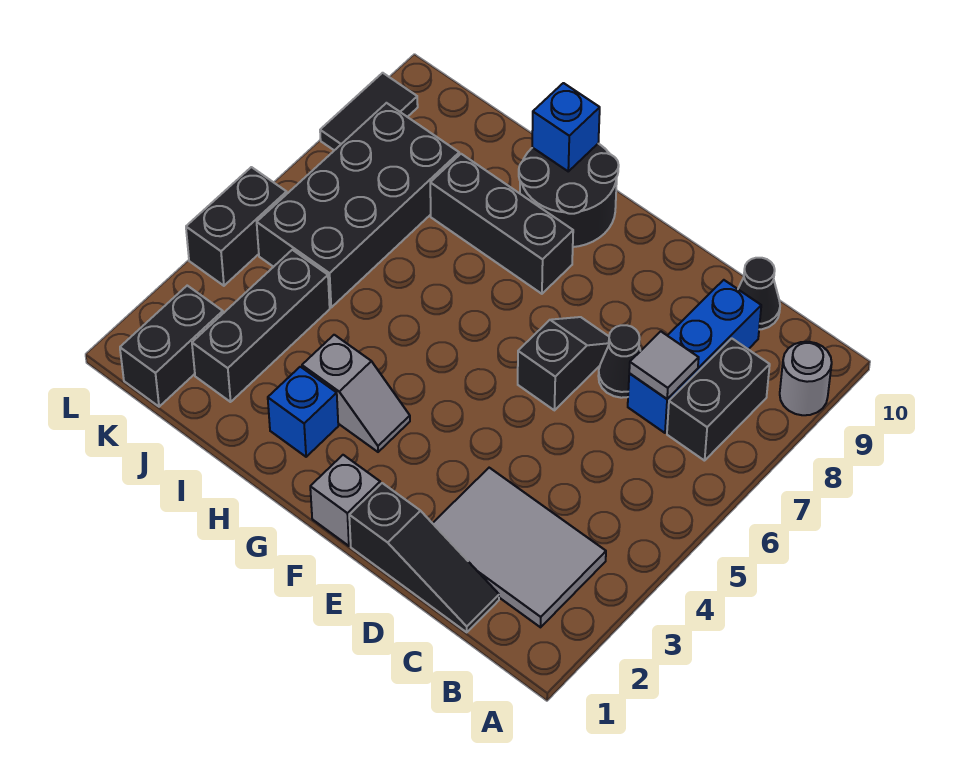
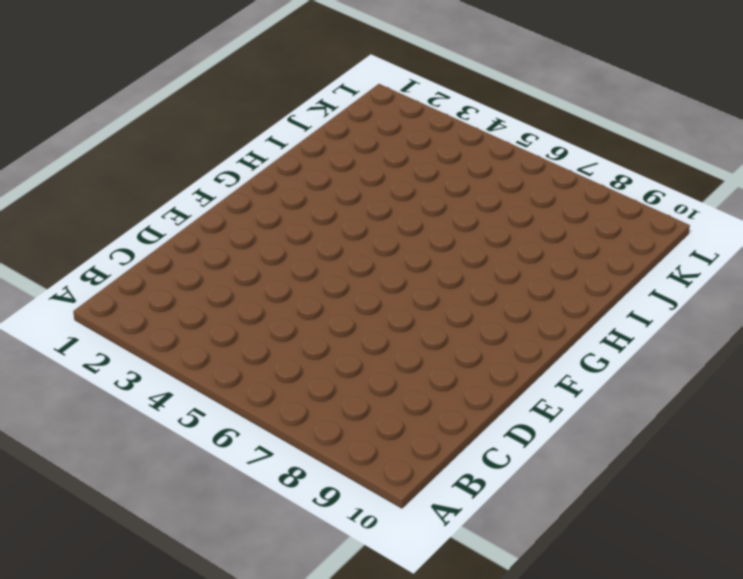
none -> grey 1x1 round brick [780,342,832,415]
none -> grey 2x3 tile [433,468,606,627]
none -> black 1x2 brick [667,338,770,461]

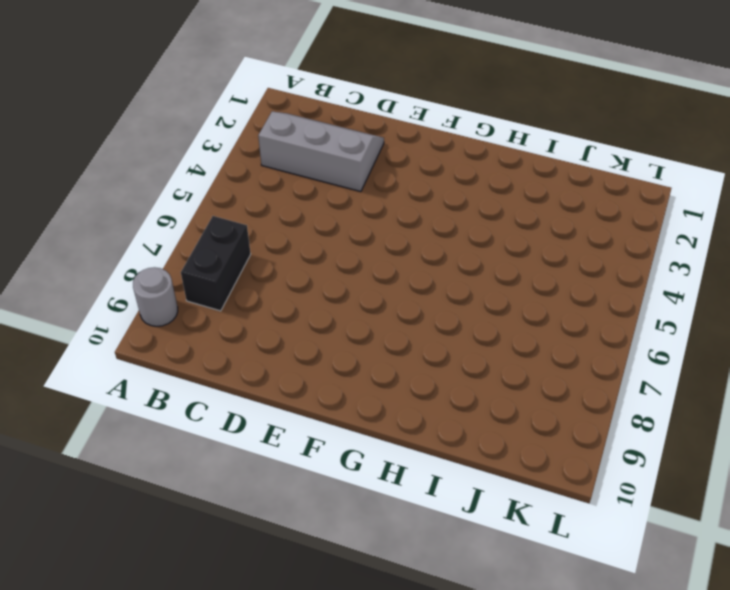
grey 2x3 slope [258,112,384,192] -> grey 2x3 tile [433,468,606,627]
none -> black 1x3 slope [349,483,499,632]
none -> blue 1x3 brick [628,280,761,433]
none -> black 1x1 cone [738,258,780,330]

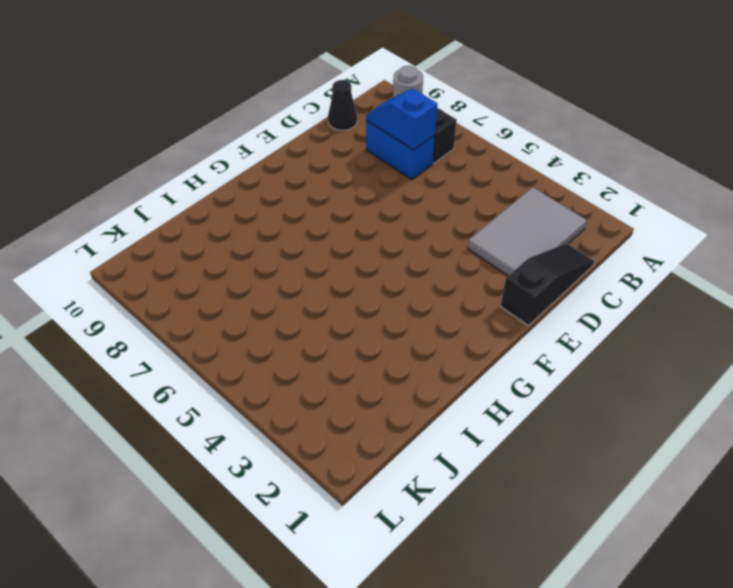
blue 1x2 brick [366,121,435,179] -> blue 1x3 brick [628,280,761,433]
blue 1x2 slope [366,89,437,150] -> grey 1x1 tile [629,331,699,399]
none -> black 1x1 cone [598,325,640,398]
none -> black 1x2 slope [518,317,609,410]
none -> grey 1x1 brick [310,455,380,546]

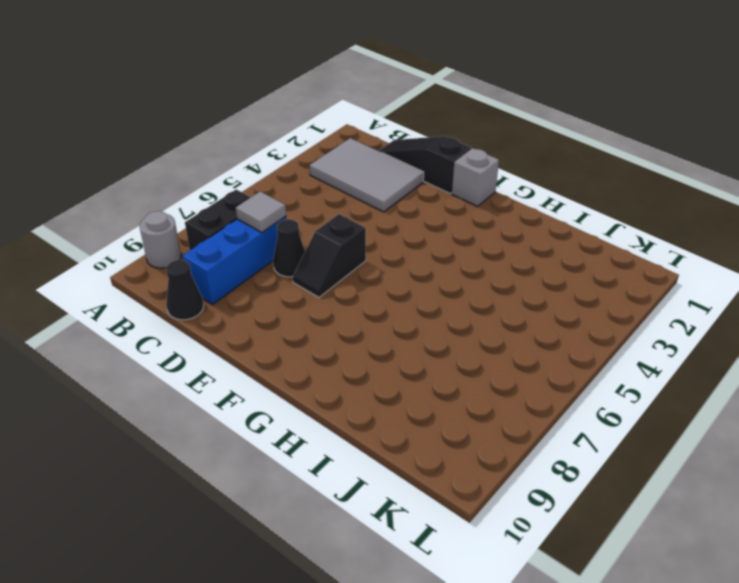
none -> grey 1x2 slope [302,335,410,452]
none -> black 1x3 brick [430,154,573,294]
none -> black 2x2 round brick [519,144,619,247]

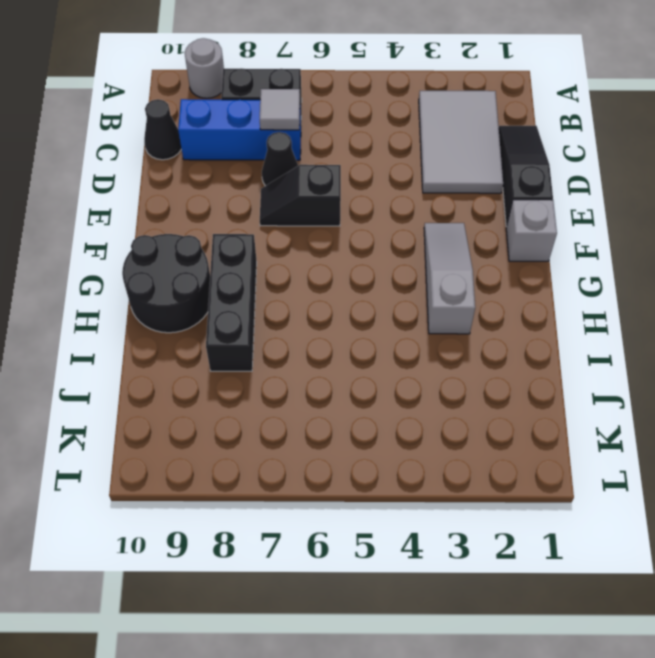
grey 1x3 slope [424,223,475,334] -> grey 1x2 slope [302,335,410,452]
none -> blue 1x1 brick [268,367,338,457]
none -> black 1x3 brick [192,250,330,402]
none -> black 2x4 brick [257,103,459,307]

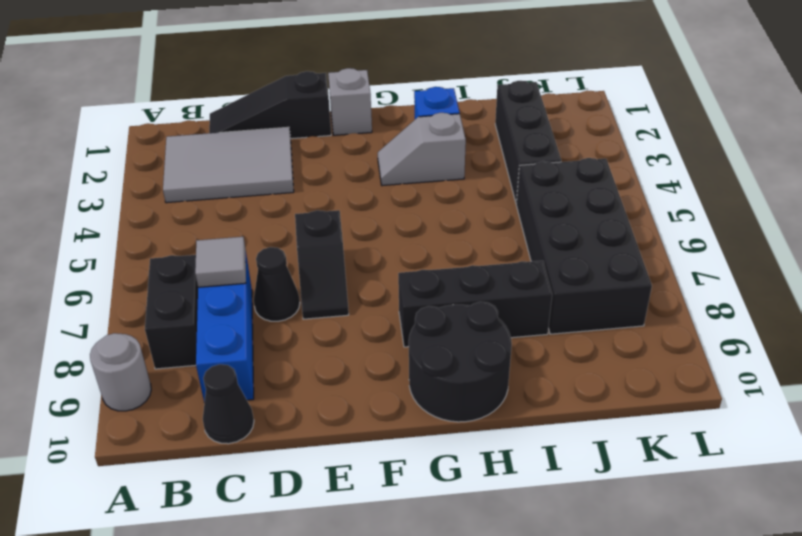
none -> black 1x2 brick [120,286,223,407]
none -> black 1x2 brick [186,167,287,286]
none -> black 1x2 tile [320,73,418,150]

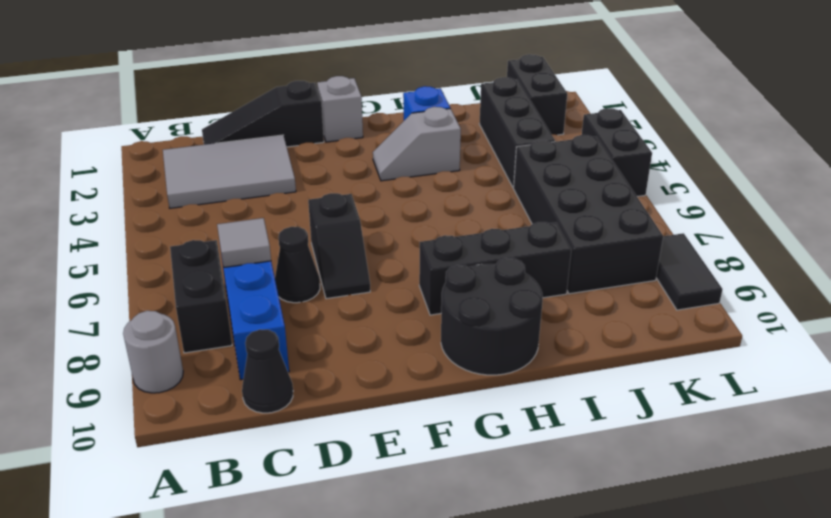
none -> blue 1x1 brick [532,83,600,171]

